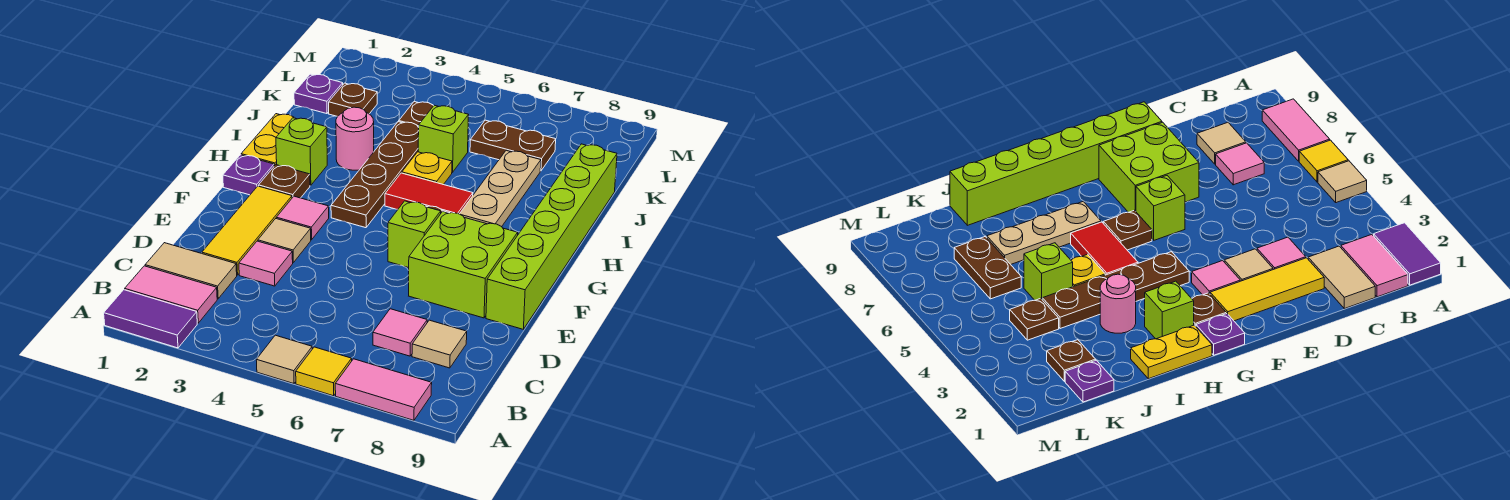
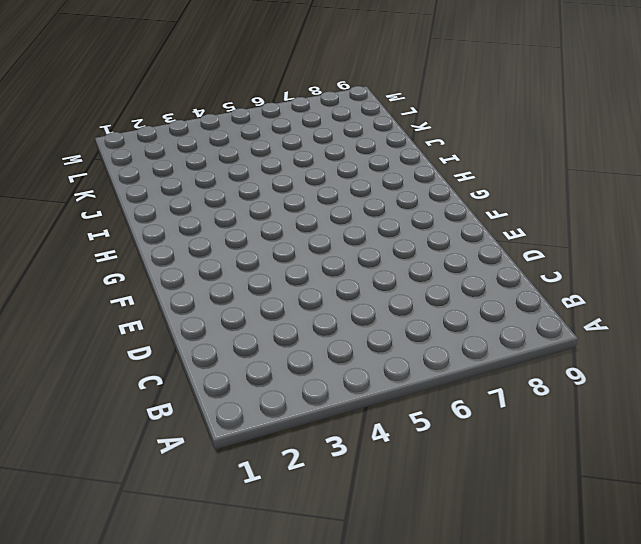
none -> purple 1x2 tile [104,290,197,348]
none -> tan 1x1 tile [256,335,312,384]
none -> yellow 1x1 tile [296,347,352,396]
none -> pink 1x2 tile [335,359,432,420]

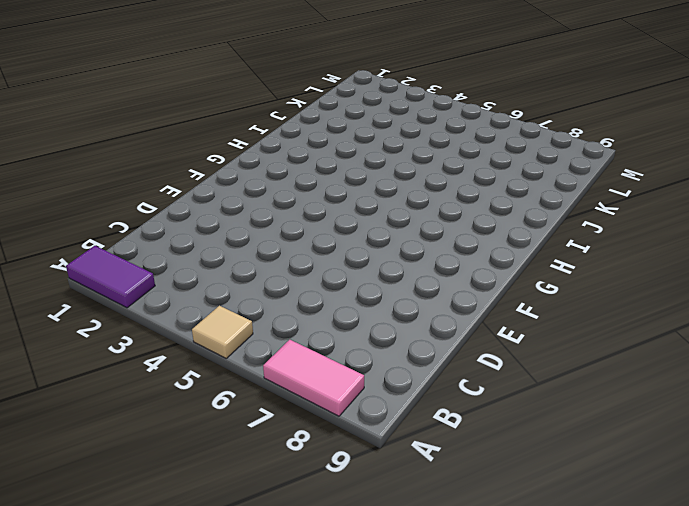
none -> yellow 1x1 tile [296,347,352,396]
none -> pink 1x2 tile [125,266,217,323]
none -> tan 1x2 tile [145,243,237,299]
none -> pink 1x1 tile [373,309,427,356]

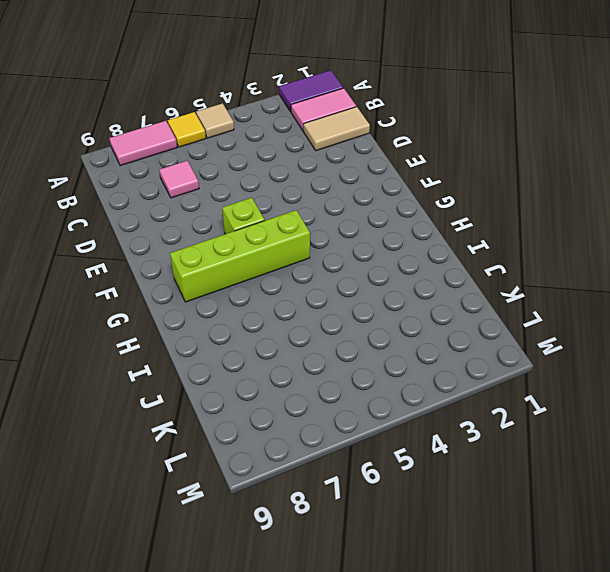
lime 1x4 brick [170,210,310,302] -> brown 1x1 plate [1103,210,1152,250]
none -> tan 1x1 tile [412,320,467,368]
none -> yellow 1x3 tile [202,186,292,275]
none -> pink 1x1 tile [239,241,293,286]
none -> tan 1x1 tile [258,219,311,262]

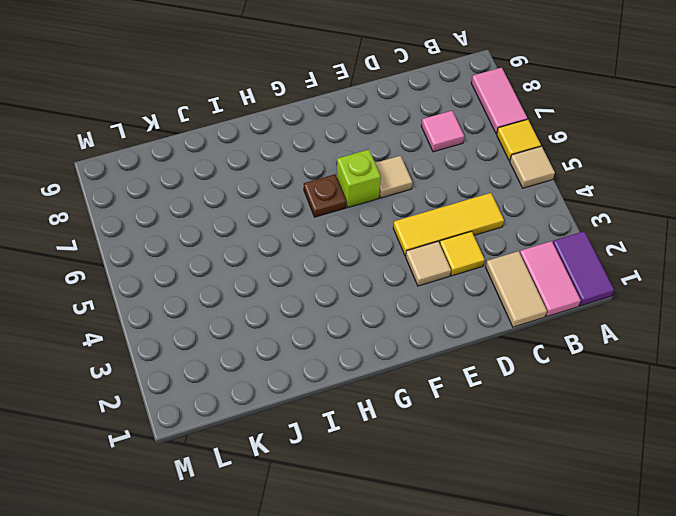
yellow 1x3 tile [393,193,504,256] -> yellow 1x3 tile moved to [202,186,292,275]
yellow 1x1 tile [440,231,485,276] -> pink 1x1 tile [239,241,293,286]
tan 1x1 tile [375,156,412,198] -> tan 1x1 tile moved to [412,320,467,368]
none -> lime 2x2 brick [409,211,518,318]
none -> lime 1x6 brick [486,144,617,329]
none -> pink 1x1 tile [276,196,329,240]
none -> purple 1x1 plate [223,155,274,195]

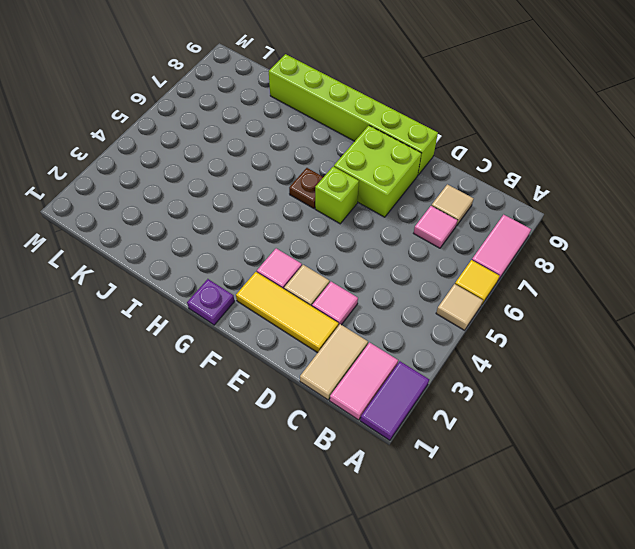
none -> brown 1x1 plate [259,165,310,198]
none -> brown 1x4 plate [331,122,419,228]
none -> yellow 1x2 plate [241,114,294,166]
none -> lime 1x1 brick [276,118,327,185]

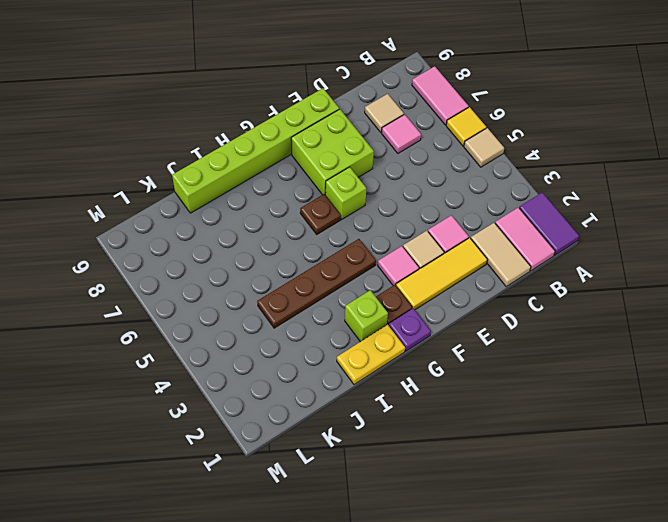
none -> red 1x2 tile [385,173,473,214]
none -> tan 1x3 plate [460,150,541,227]
none -> pink 1x1 round brick [336,107,374,170]
none -> yellow 1x1 plate [402,152,452,185]

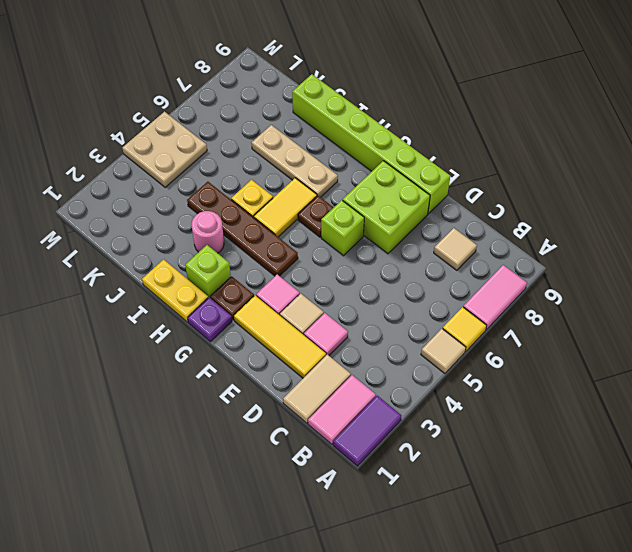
yellow 1x2 tile [254,178,317,237] -> red 1x2 tile [385,173,473,214]
tan 2x2 plate [122,112,207,188] -> none
none -> pink 1x1 tile [373,309,427,356]
none -> lime 1x1 brick [418,105,469,172]
none -> purple 1x1 plate [294,74,343,114]
none -> brown 1x1 plate [329,83,377,116]

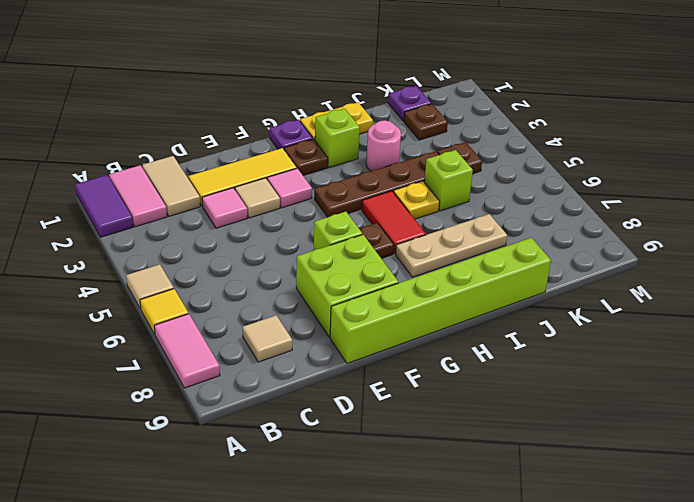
none -> pink 1x1 tile [373,309,427,356]
none -> brown 1x2 plate [470,120,556,171]

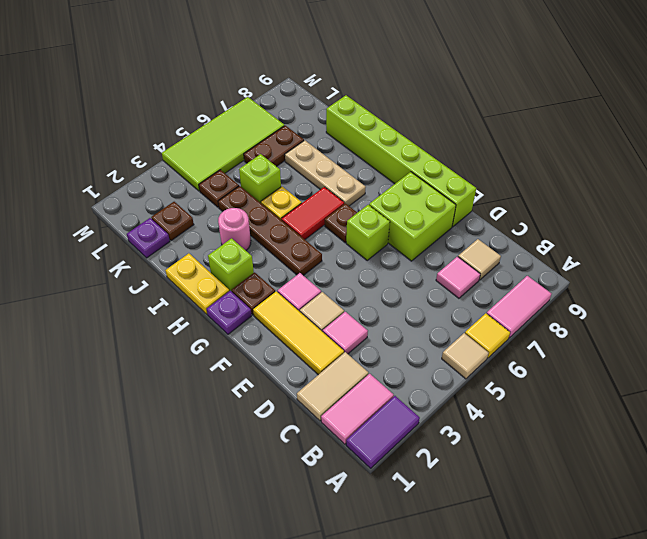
lime 2x4 tile [162,97,284,191] -> none

